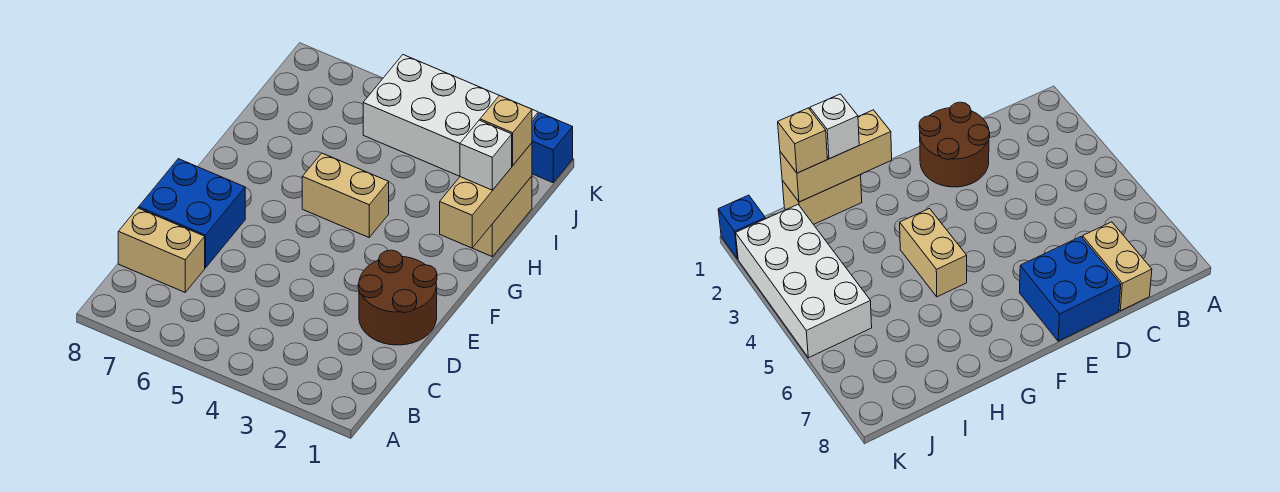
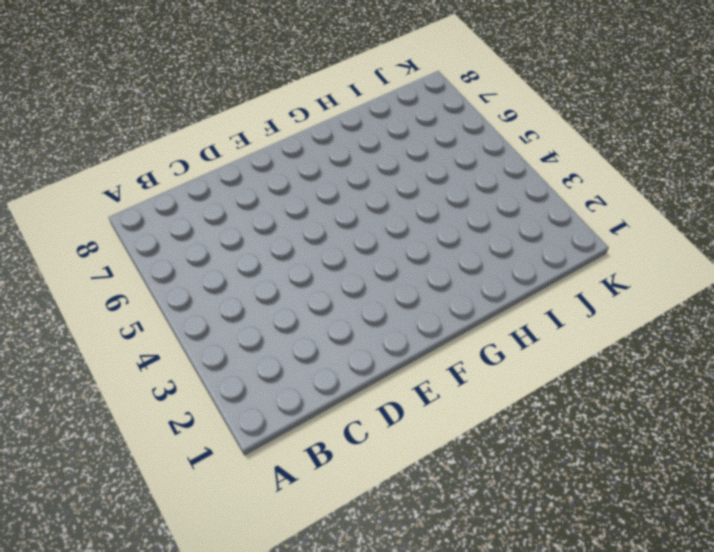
none -> tan 1x2 brick [118,208,205,292]
none -> brown 2x2 round brick [358,250,437,345]

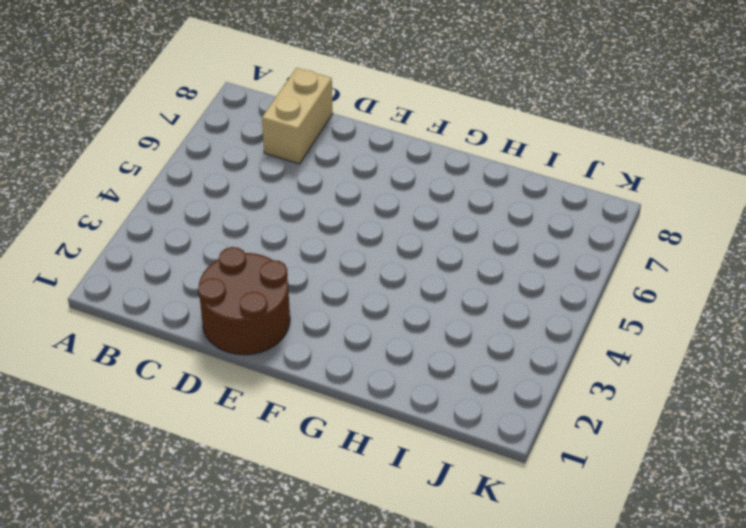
none -> blue 2x2 brick [139,159,245,268]
none -> tan 1x2 brick [302,153,389,237]

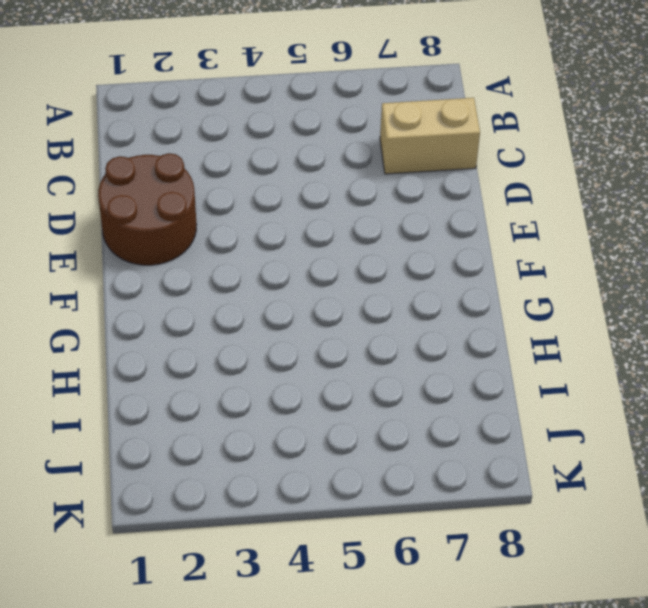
none -> blue 2x2 brick [139,159,245,268]
none -> tan 1x2 brick [302,153,389,237]

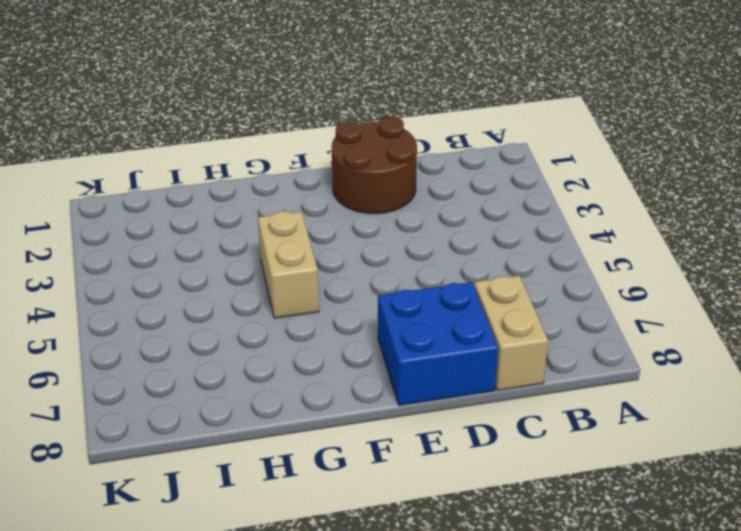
none -> tan 1x2 brick [473,176,532,257]
none -> white 2x4 brick [363,55,538,176]

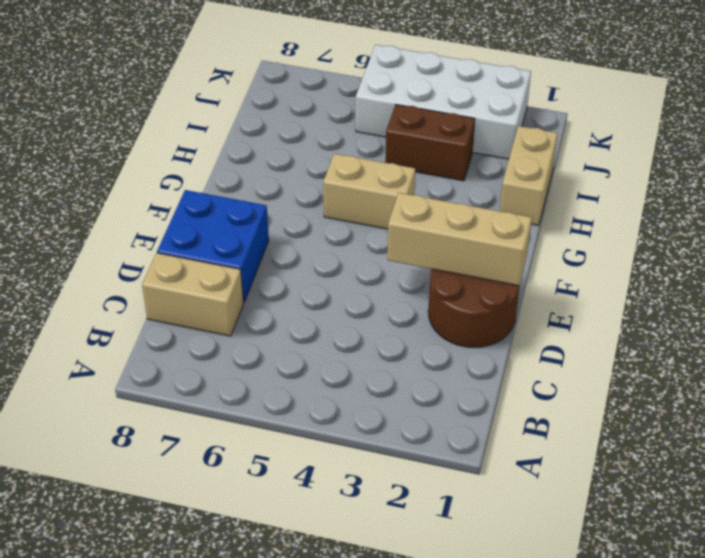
tan 1x3 brick [387,193,532,286] -> tan 1x3 brick turned to [440,143,532,248]
brown 1x2 brick [385,105,475,181] -> none
none -> blue 1x1 brick [532,113,573,183]
none -> white 1x1 brick [460,120,512,190]

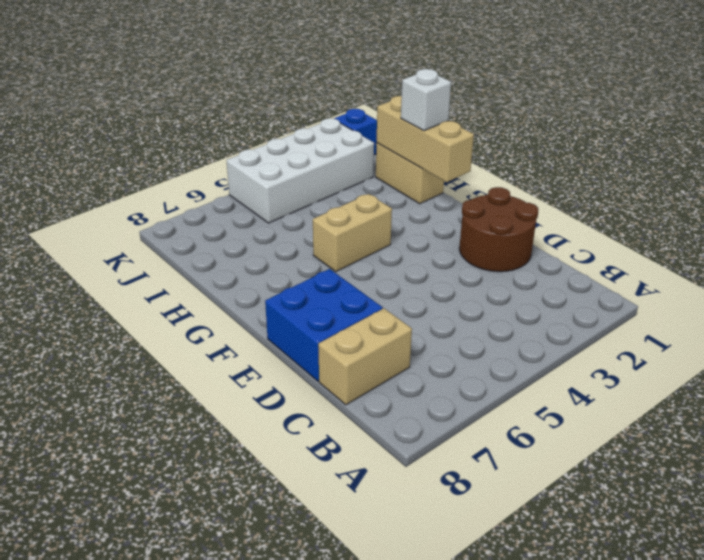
none -> tan 1x1 brick [480,96,532,165]

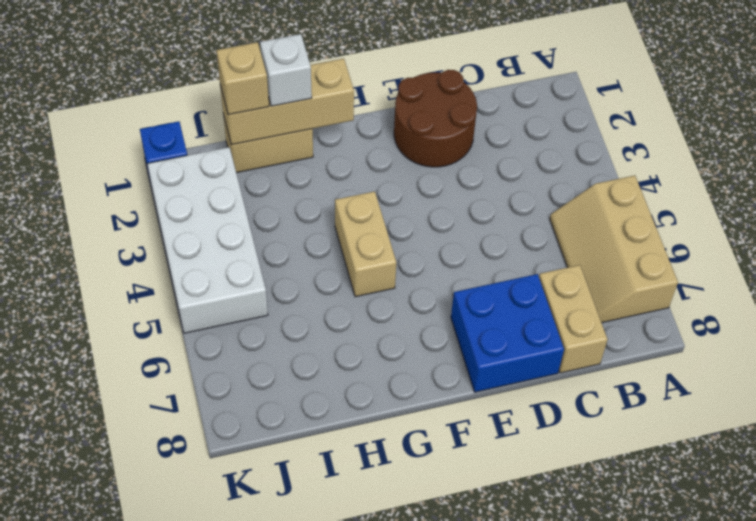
tan 2x3 slope [550,175,678,323] -> none

